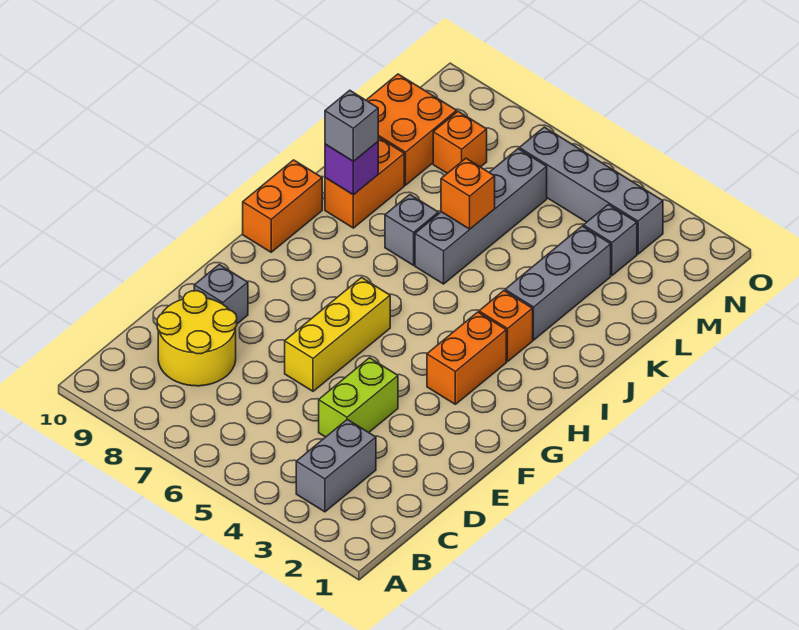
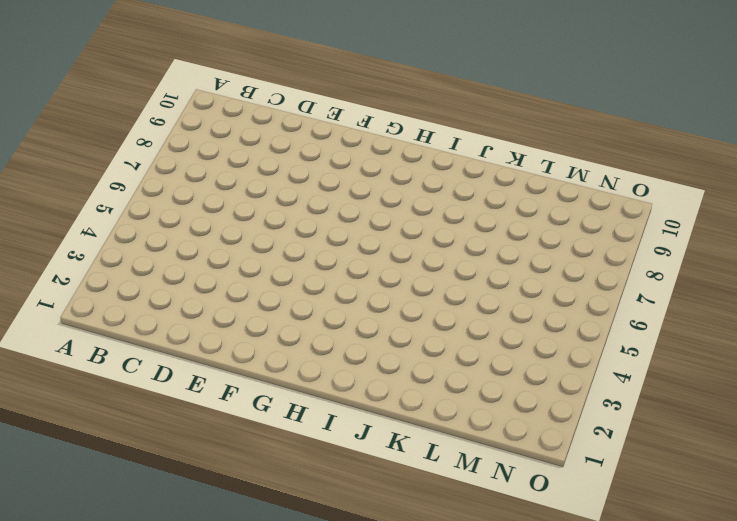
none -> grey 1x2 brick [296,419,376,512]
none -> yellow 2x2 round brick [157,291,237,386]
none -> lime 1x2 brick [319,358,398,437]

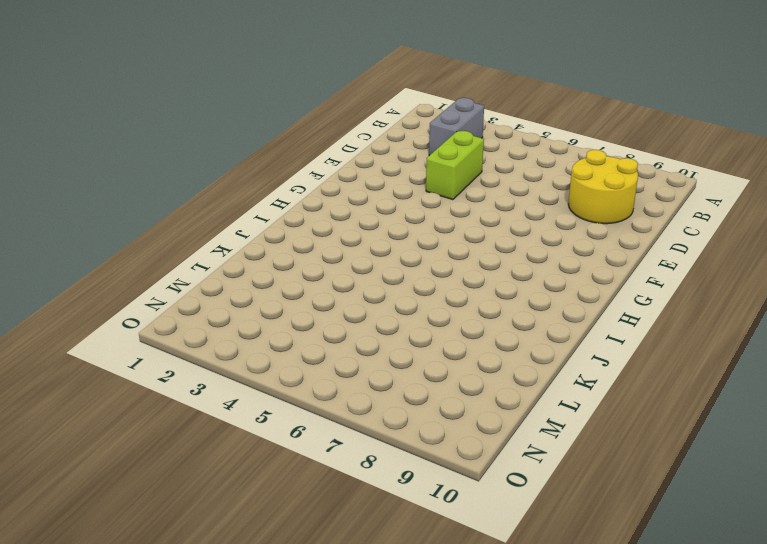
none -> yellow 1x3 brick [285,278,390,391]
none -> grey 1x1 brick [194,265,248,324]
none -> orange 1x2 brick [427,312,506,404]

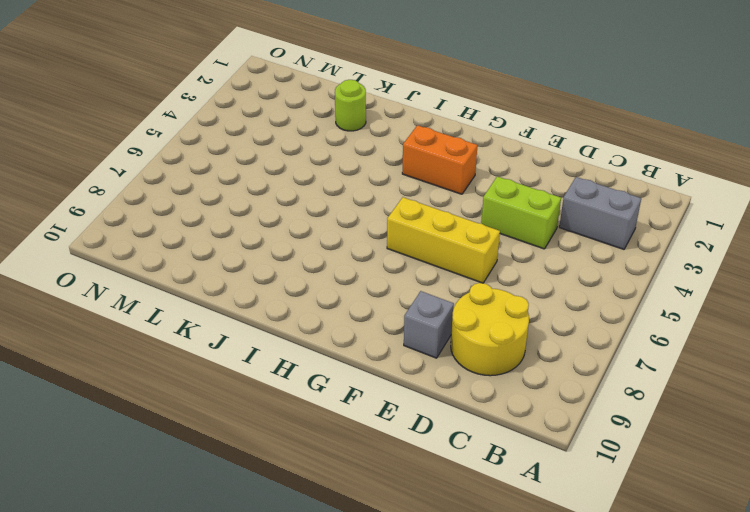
lime 1x1 round brick [335,80,366,131] -> none
none -> orange 1x2 brick [243,160,322,252]
none -> orange 1x1 brick [479,291,533,361]
none -> grey 1x3 brick [505,226,611,340]

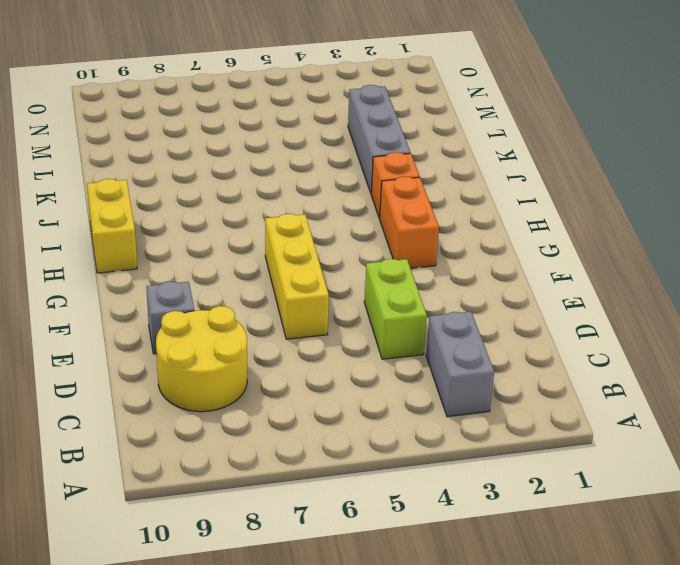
yellow 1x2 brick [87,179,137,273] -> orange 1x2 brick [243,160,322,252]
none -> grey 1x4 brick [415,149,547,284]
none -> grey 1x1 brick [385,195,438,265]
none -> orange 1x2 brick [325,137,404,228]

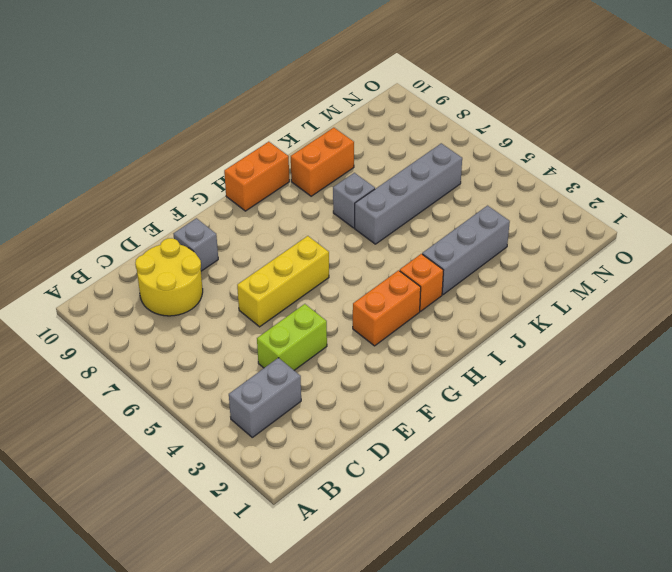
none -> orange 2x2 brick [366,74,457,185]
none -> grey 1x1 brick [583,205,637,275]
none -> orange 1x1 brick [433,111,487,173]

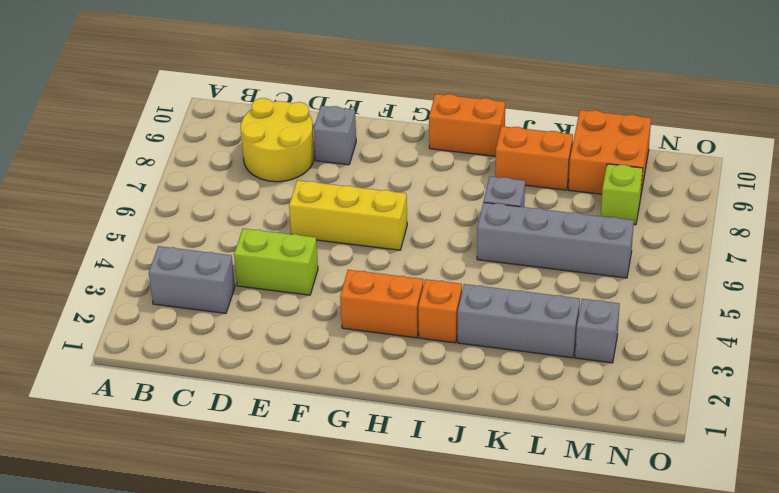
lime 1x1 brick [601,164,643,225] -> orange 1x1 brick [433,111,487,173]
none -> grey 1x4 brick [519,127,663,254]
none -> purple 1x1 brick [325,142,378,195]
none -> orange 1x1 brick [441,158,495,229]

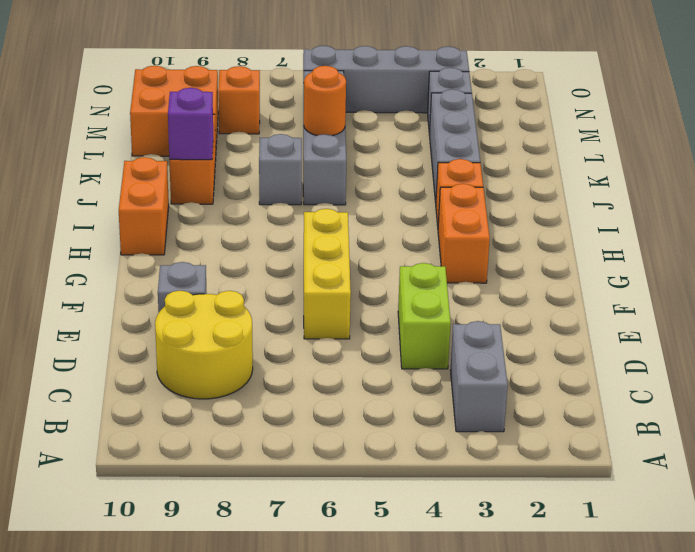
orange 1x1 round brick [304,66,346,136] -> orange 1x1 brick [441,158,495,229]
none -> grey 1x1 brick [325,90,378,161]

